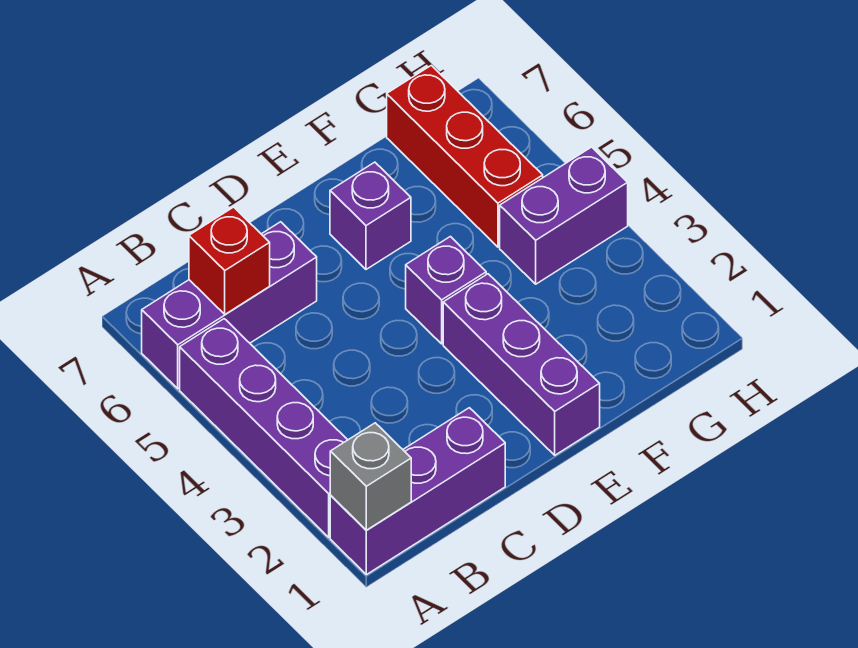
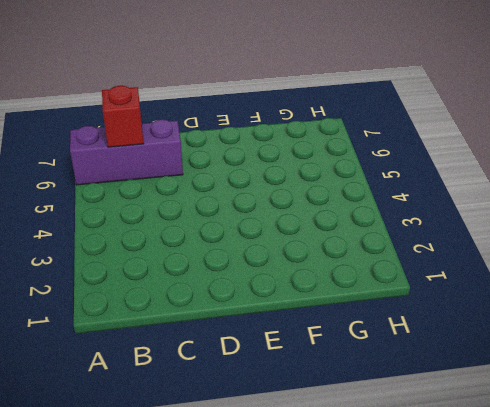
none -> purple 1x3 brick [330,408,505,575]
none -> purple 1x4 brick [180,319,347,537]

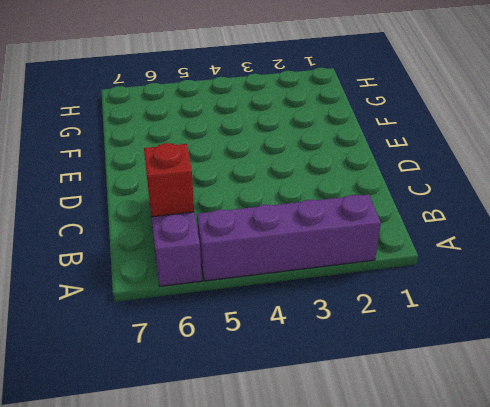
none -> purple 1x3 brick [330,408,505,575]
none -> purple 1x3 brick [443,274,600,455]

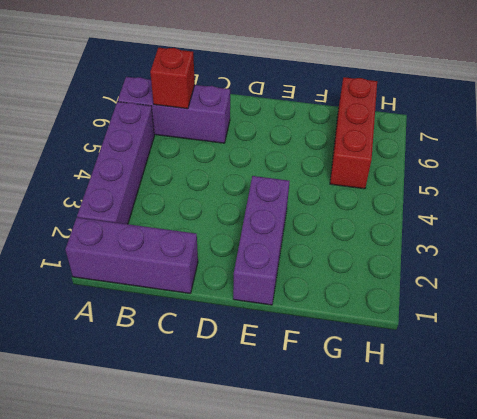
none -> purple 1x1 brick [406,237,486,344]
none -> purple 1x1 brick [330,162,411,269]

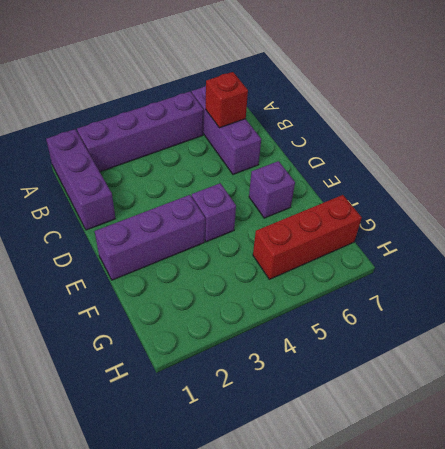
none -> purple 1x2 brick [500,147,628,284]
none -> grey 1x1 brick [330,423,411,530]

